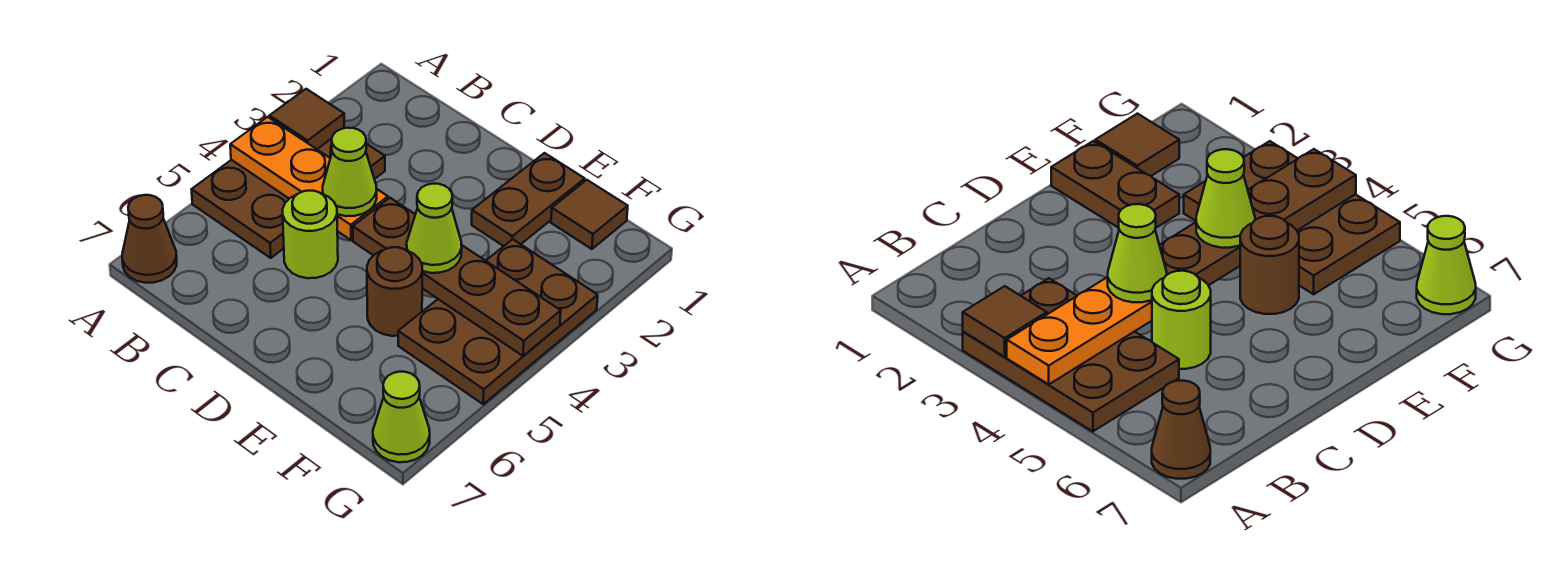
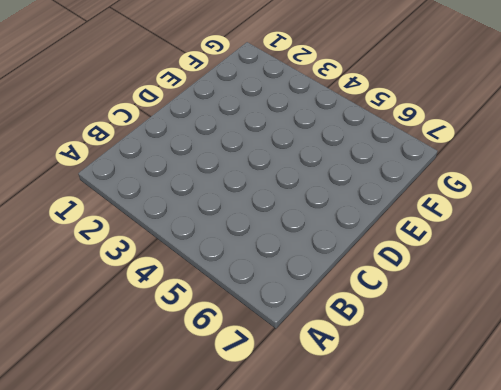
none -> brown 2x3 plate [191,139,385,258]
none -> brown 1x1 cone [122,195,177,283]
none -> lime 1x1 round brick [283,191,338,278]

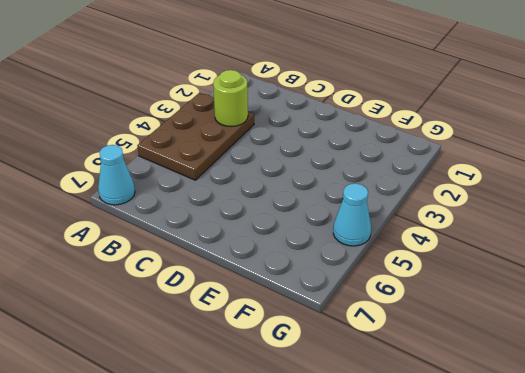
cyan 1x1 cone [98,145,135,205] -> brown 1x1 cone [122,195,177,283]
lime 1x1 round brick [213,70,248,127] -> lime 1x1 round brick moved to [283,191,338,278]
cyan 1x1 cone [333,183,371,246] -> brown 2x3 plate [398,239,598,404]
none -> brown 1x2 plate [472,153,585,246]
none -> brown 1x1 round brick [367,247,422,336]
none -> brown 1x1 tile [551,180,628,249]

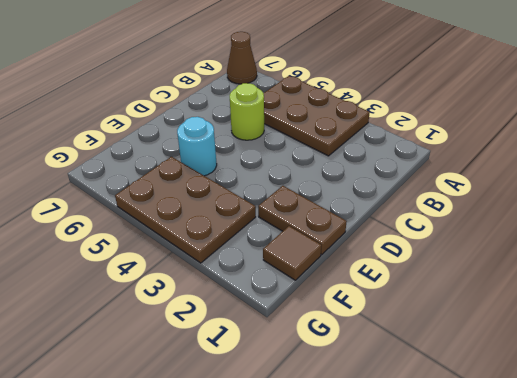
cyan 1x1 round brick [177,117,217,176] -> brown 1x1 round brick [367,247,422,336]
none -> lime 1x1 cone [373,372,430,462]
none -> brown 1x1 tile [269,89,344,149]
none -> orange 1x3 plate [230,117,388,240]

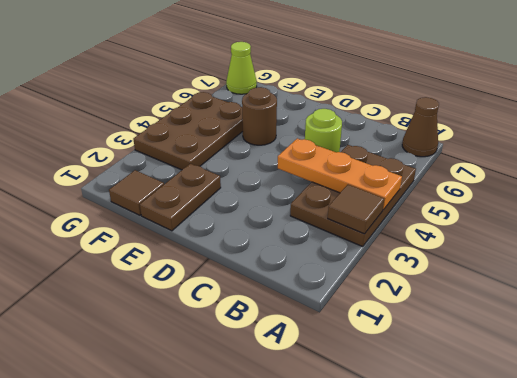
none -> brown 1x4 plate [353,198,561,356]
none -> lime 1x1 cone [323,128,377,216]
none -> lime 1x1 cone [407,184,462,273]

